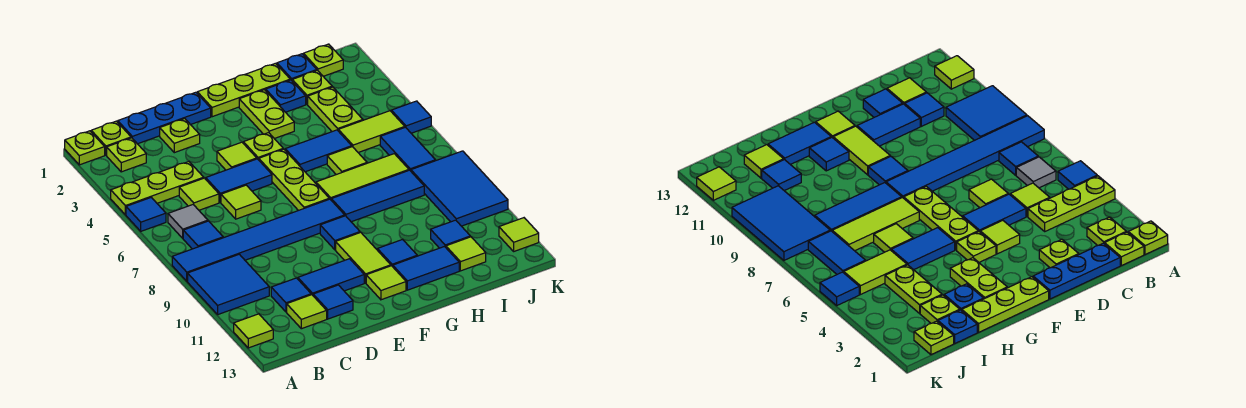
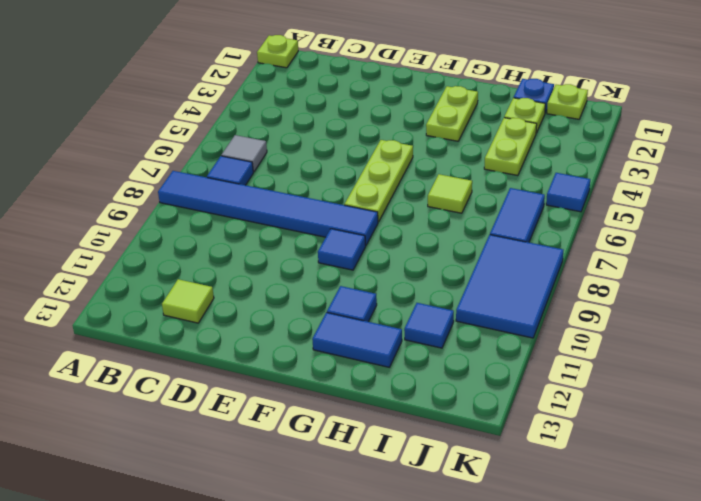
none -> lime 1x3 plate [111,162,204,215]
none -> blue 1x1 tile [126,197,166,231]
none -> blue 2x2 tile [188,254,269,314]
none -> lime 1x1 tile [234,314,273,348]

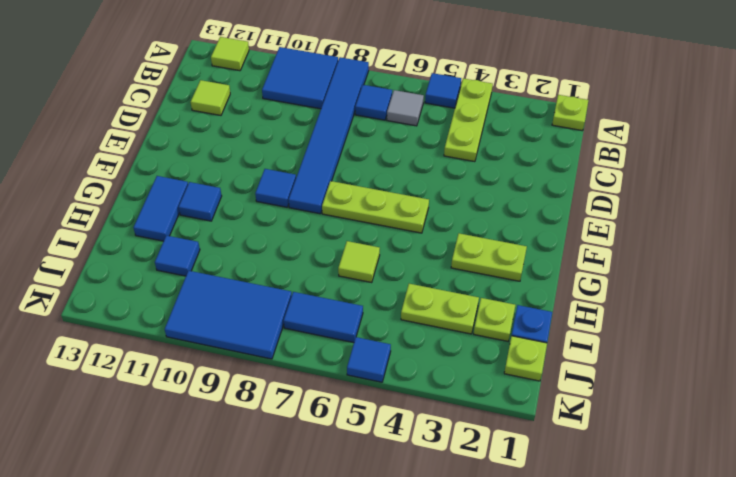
none -> lime 1x1 plate [91,121,131,155]
none -> lime 1x1 plate [107,138,146,172]
none -> blue 1x3 plate [118,92,211,144]
none -> lime 1x1 tile [179,178,219,210]

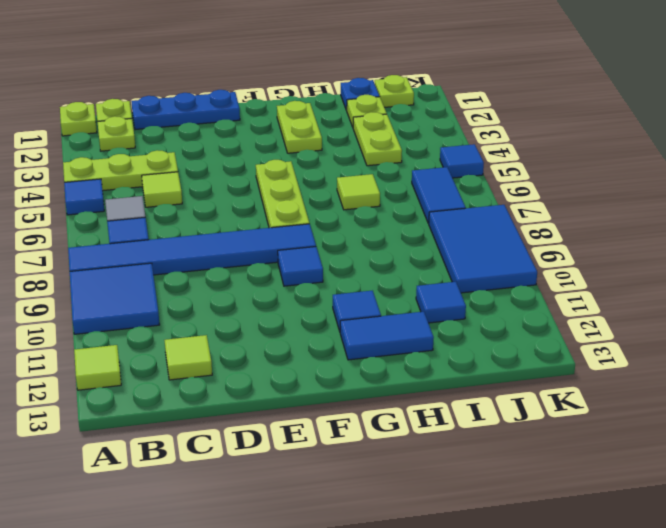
none -> blue 1x1 tile [271,278,311,312]
none -> lime 1x1 plate [160,119,200,153]
none -> blue 1x2 tile [206,159,272,203]
none -> lime 1x1 tile [221,185,261,219]

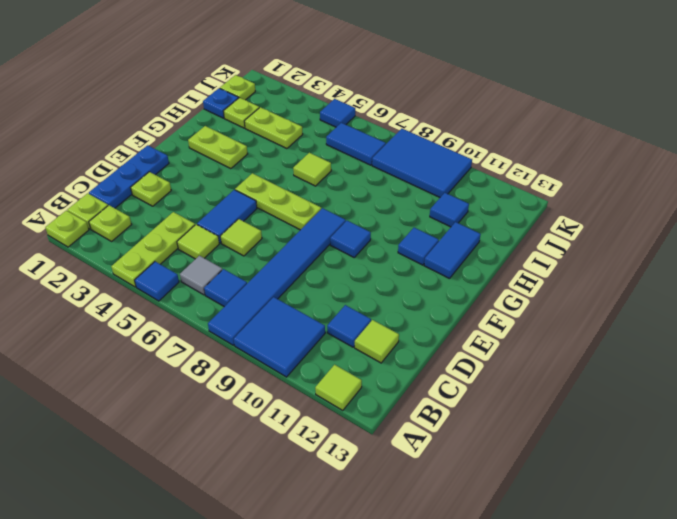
none -> blue 1x2 tile [298,259,364,295]
none -> blue 1x1 tile [313,285,353,319]
none -> lime 1x1 tile [217,142,257,170]
none -> lime 1x3 plate [197,63,290,117]

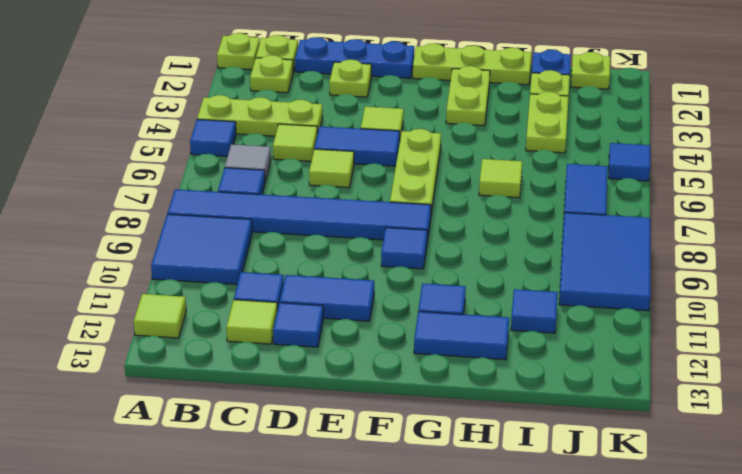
none -> lime 1x1 plate [243,133,283,160]
none -> lime 1x2 tile [336,232,391,283]
none -> lime 1x1 tile [366,266,406,300]
none -> blue 1x2 tile [285,130,352,172]

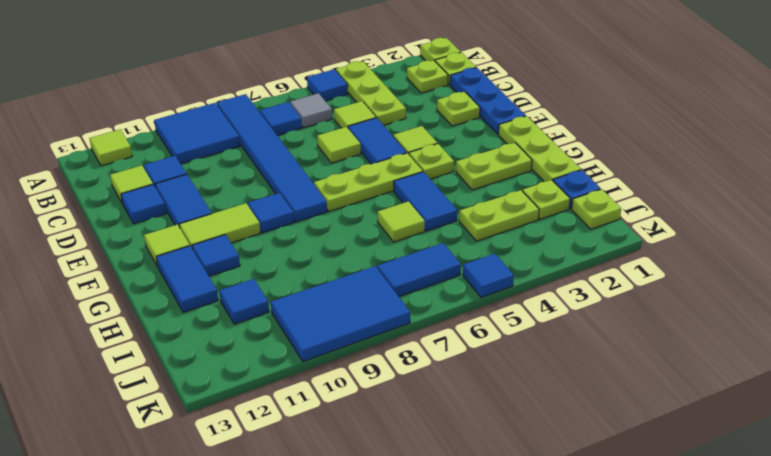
none -> lime 1x3 tile [316,154,409,199]
none -> blue 1x3 tile [331,170,424,222]
none -> blue 1x1 plate [266,80,306,112]
none -> lime 1x2 tile [338,111,405,153]

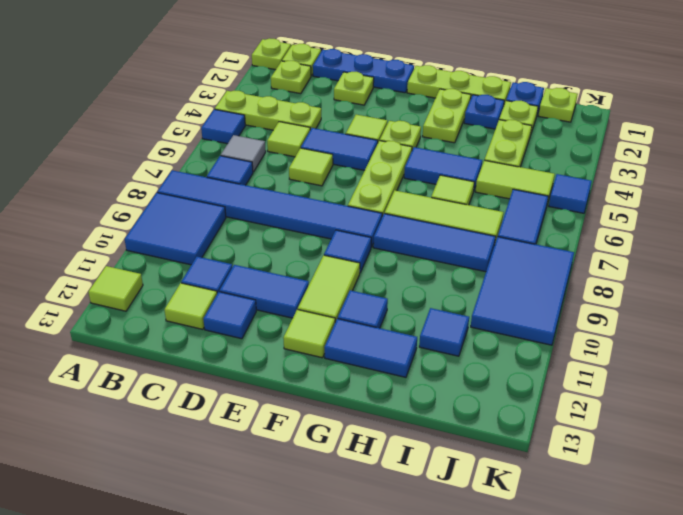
none -> lime 1x1 tile [446,237,486,271]
none -> lime 1x1 tile [499,218,539,251]

